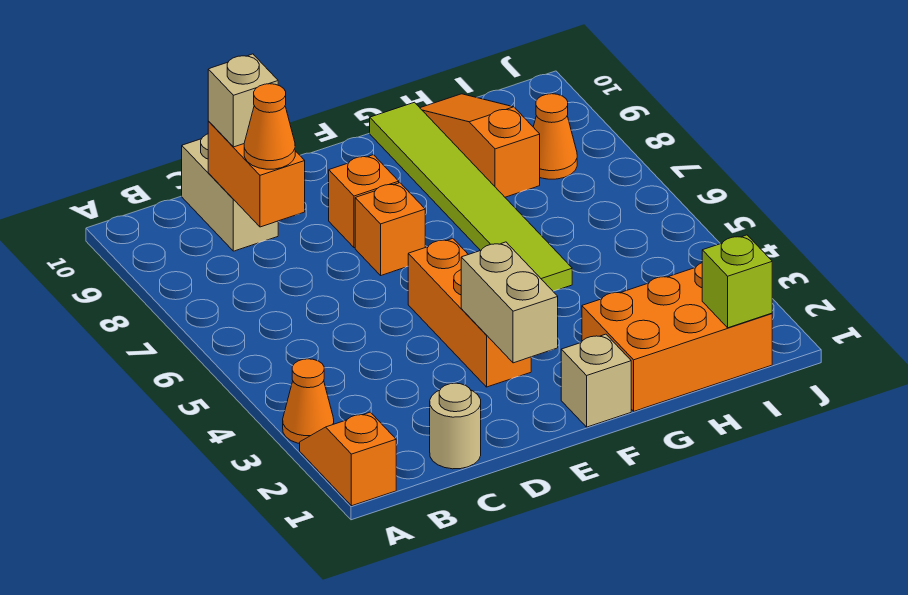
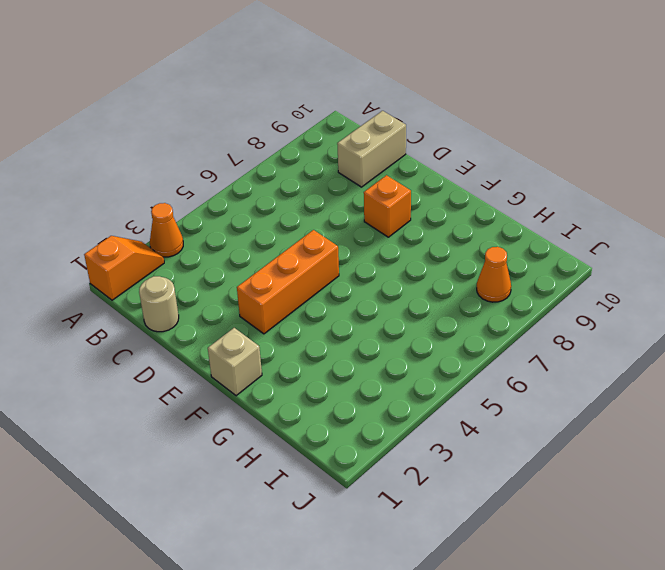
none -> orange 1x1 brick [355,183,425,275]
none -> orange 2x3 brick [582,263,772,411]
none -> lime 1x6 tile [370,102,572,291]

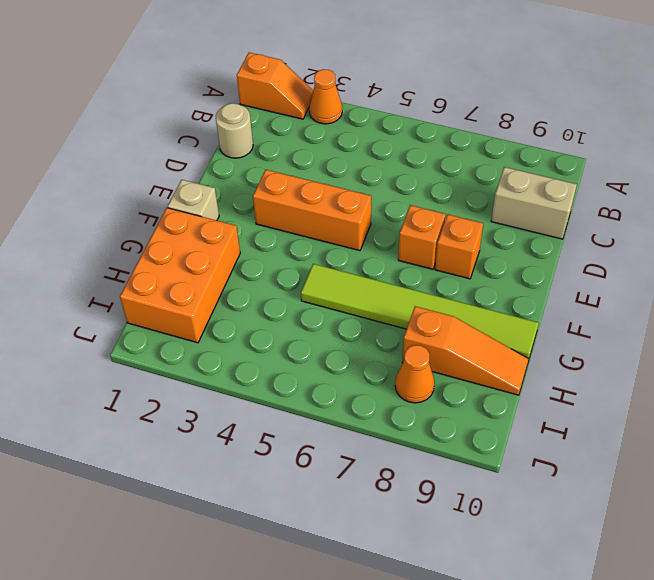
none -> orange 1x2 brick [208,121,305,227]
none -> tan 1x2 brick [461,242,558,363]
none -> lime 1x1 brick [702,235,772,328]

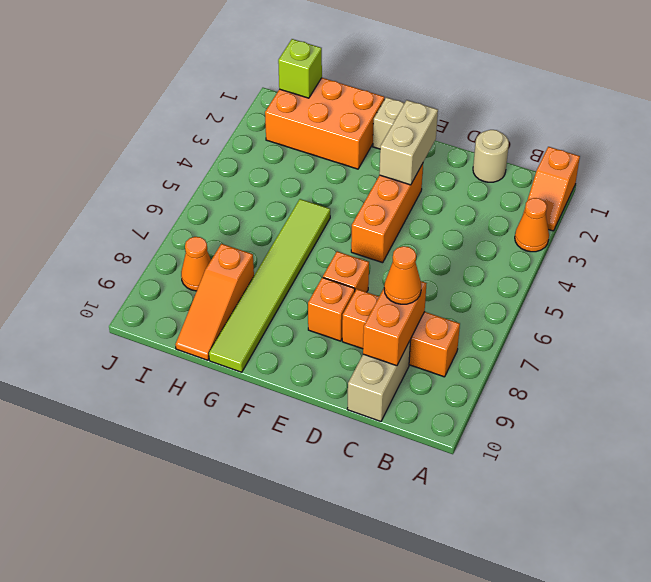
orange 1x3 brick [342,289,460,377] -> none
none -> tan 1x1 brick [208,54,278,147]

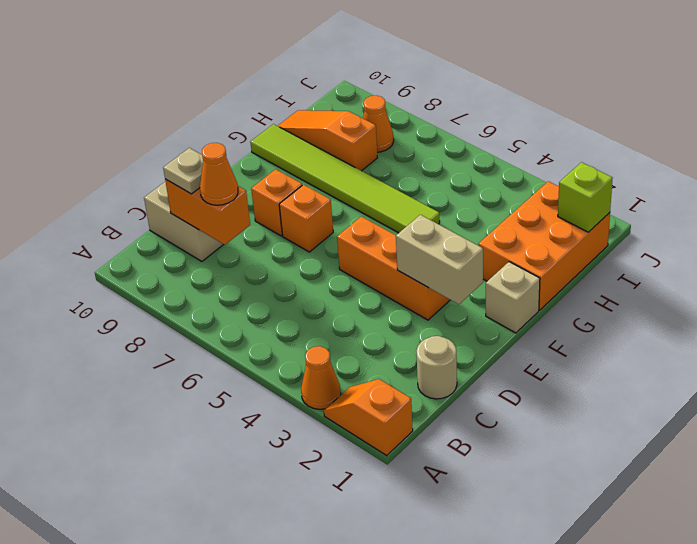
tan 1x1 plate [163,148,203,194] -> tan 1x1 brick [208,54,278,147]

